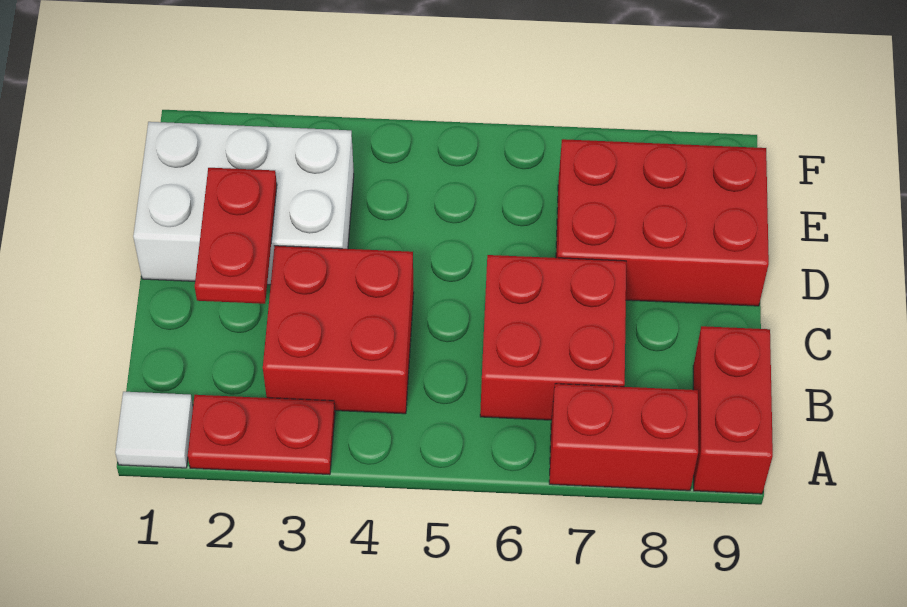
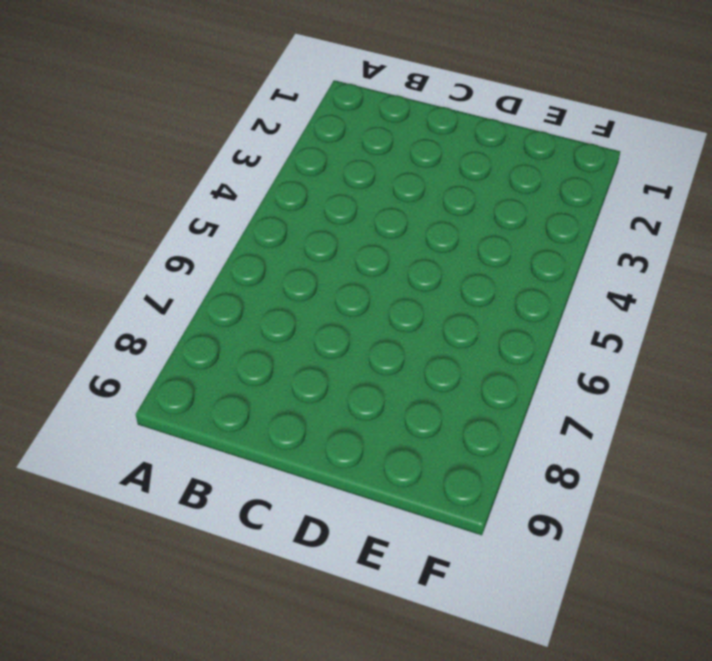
none -> white 1x1 tile [115,392,193,468]
none -> red 1x2 plate [188,395,335,475]

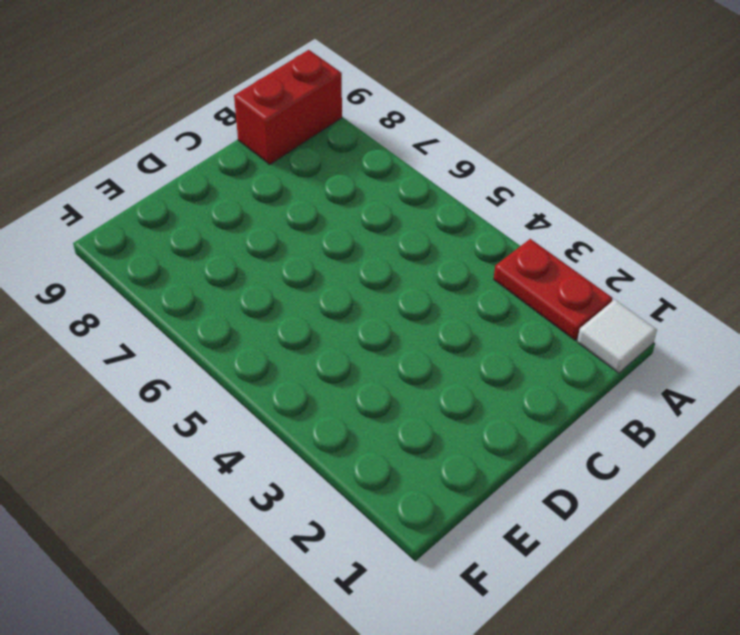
none -> red 1x2 brick [549,384,698,491]
none -> red 2x2 brick [263,246,414,414]

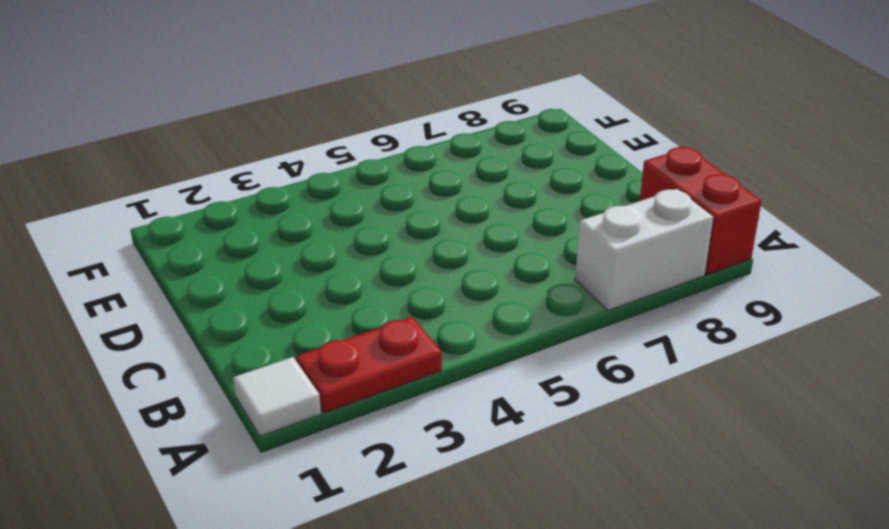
white 1x2 brick [575,189,713,311] -> red 1x2 brick [549,384,698,491]
none -> red 2x2 brick [263,246,414,414]
none -> red 2x2 brick [480,255,626,420]

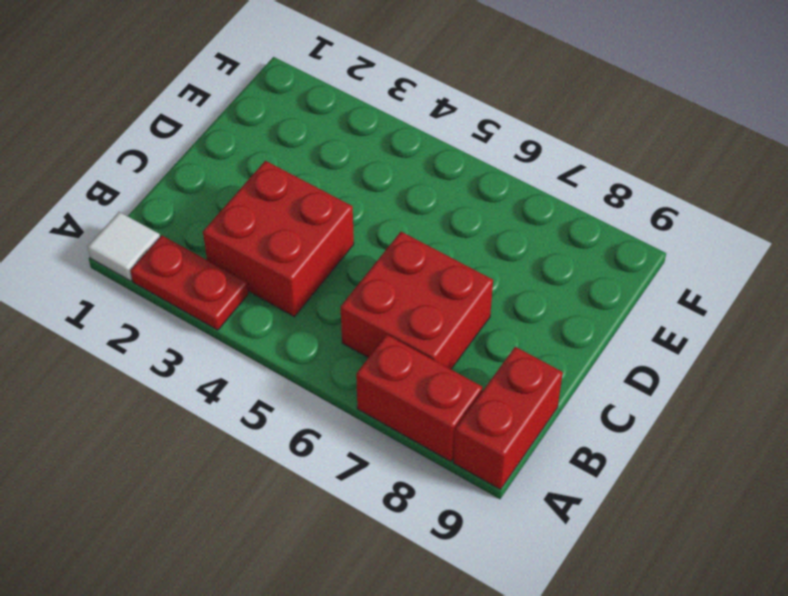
none -> white 2x3 brick [133,122,354,285]
none -> red 2x3 brick [556,139,769,306]

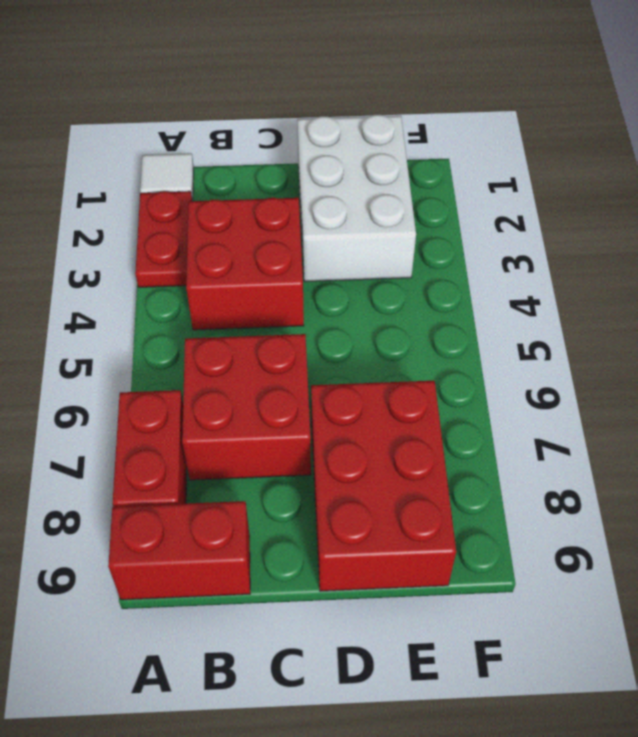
none -> red 1x2 plate [195,168,277,304]

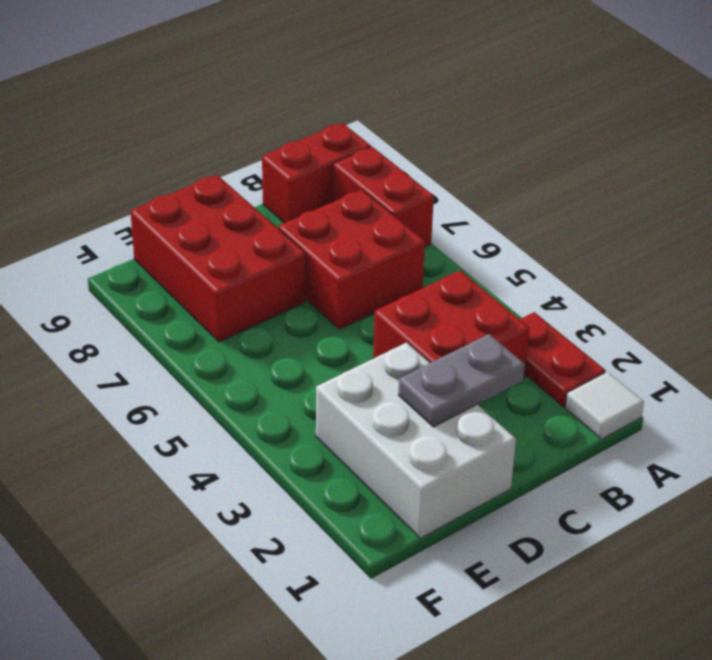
grey 1x2 plate [399,334,525,427] -> red 1x2 plate [195,168,277,304]

